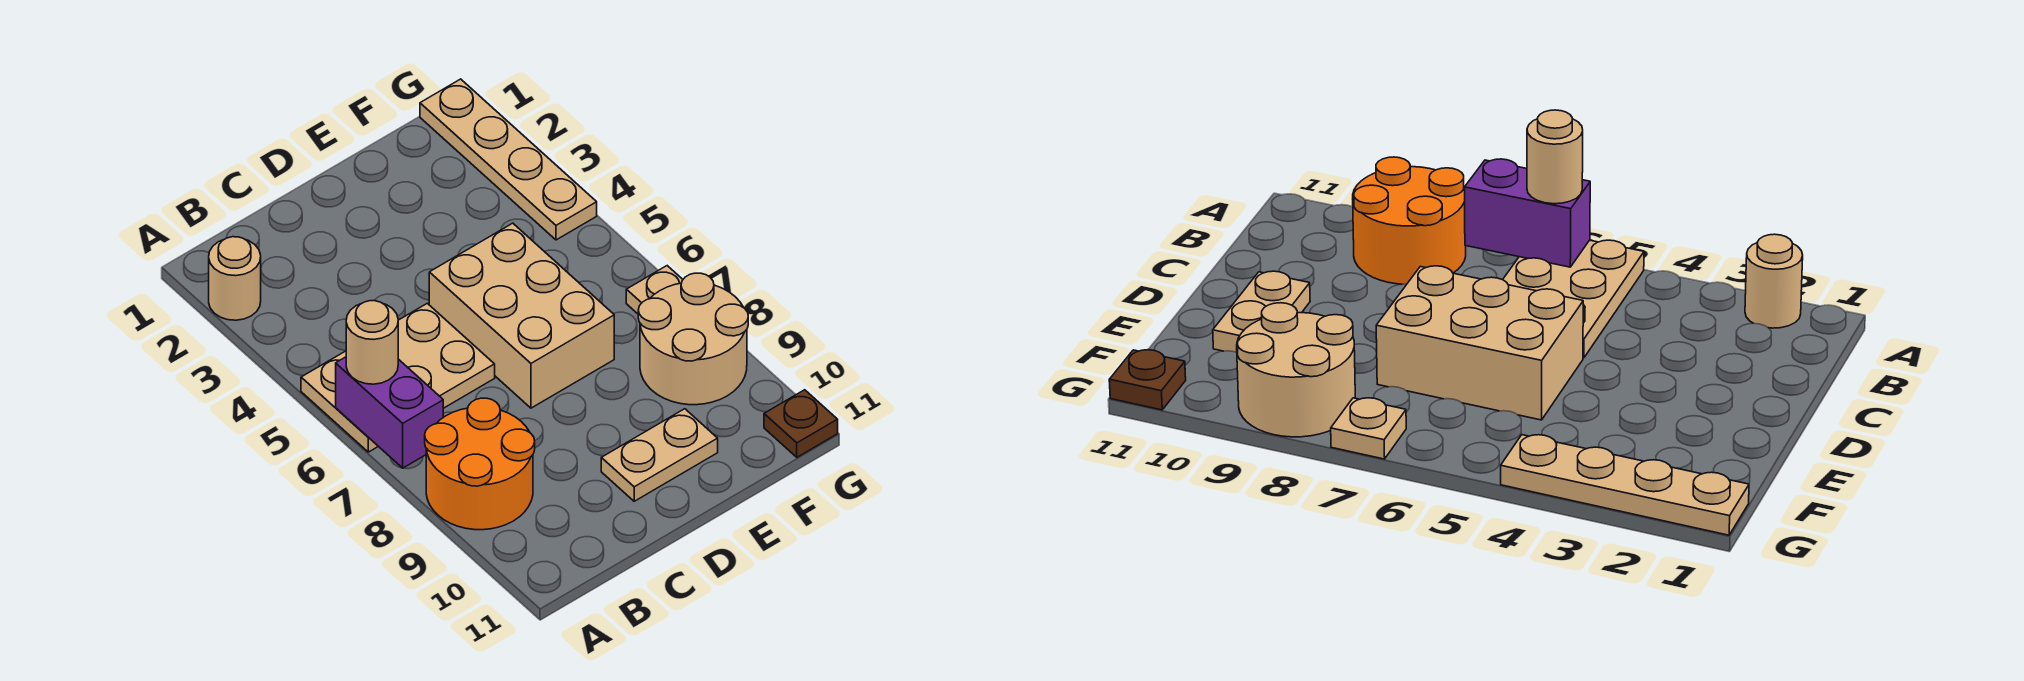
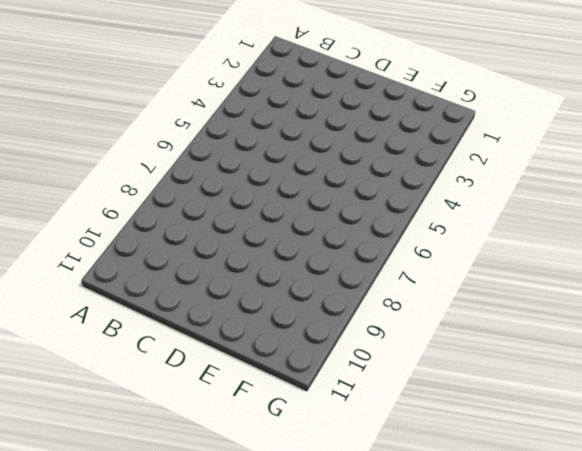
none -> tan 1x1 round brick [209,237,261,320]
none -> tan 2x3 plate [301,303,495,452]

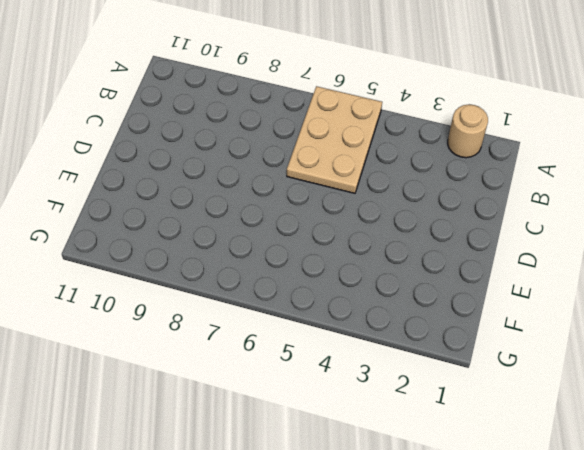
none -> orange 2x2 round brick [425,398,535,530]
none -> tan 2x3 brick [429,223,614,408]

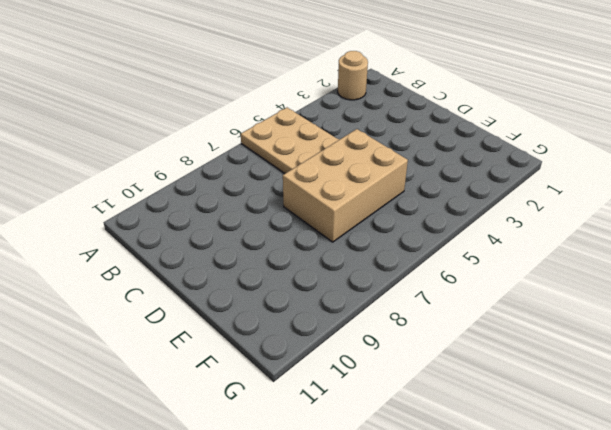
none -> orange 2x2 round brick [425,398,535,530]
none -> tan 1x2 plate [601,409,718,501]

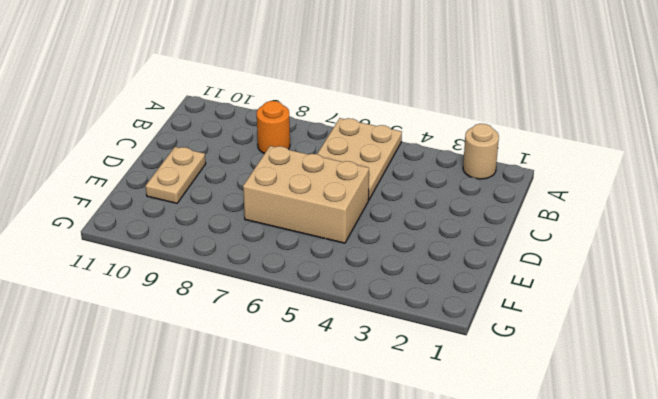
orange 1x1 round brick [257,101,290,154] -> orange 2x2 round brick [425,398,535,530]
none -> tan 2x2 round brick [638,273,748,405]
none -> tan 1x4 plate [420,79,597,240]

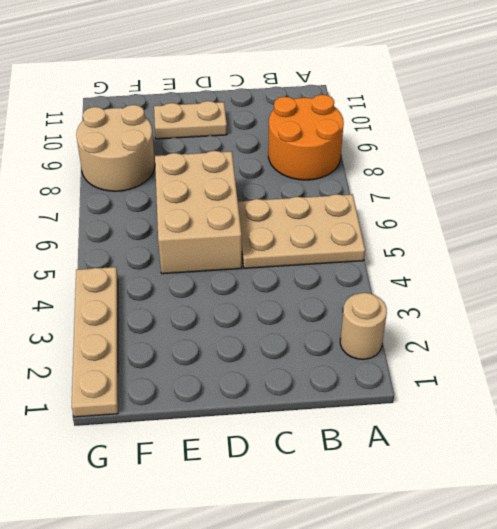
none -> tan 1x1 plate [626,266,683,314]
none -> brown 1x1 plate [764,390,838,457]

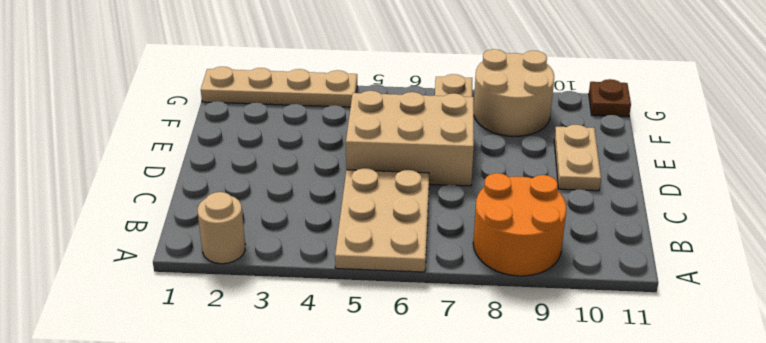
none -> purple 1x2 brick [336,357,443,468]
none -> tan 1x1 round brick [346,301,398,384]

